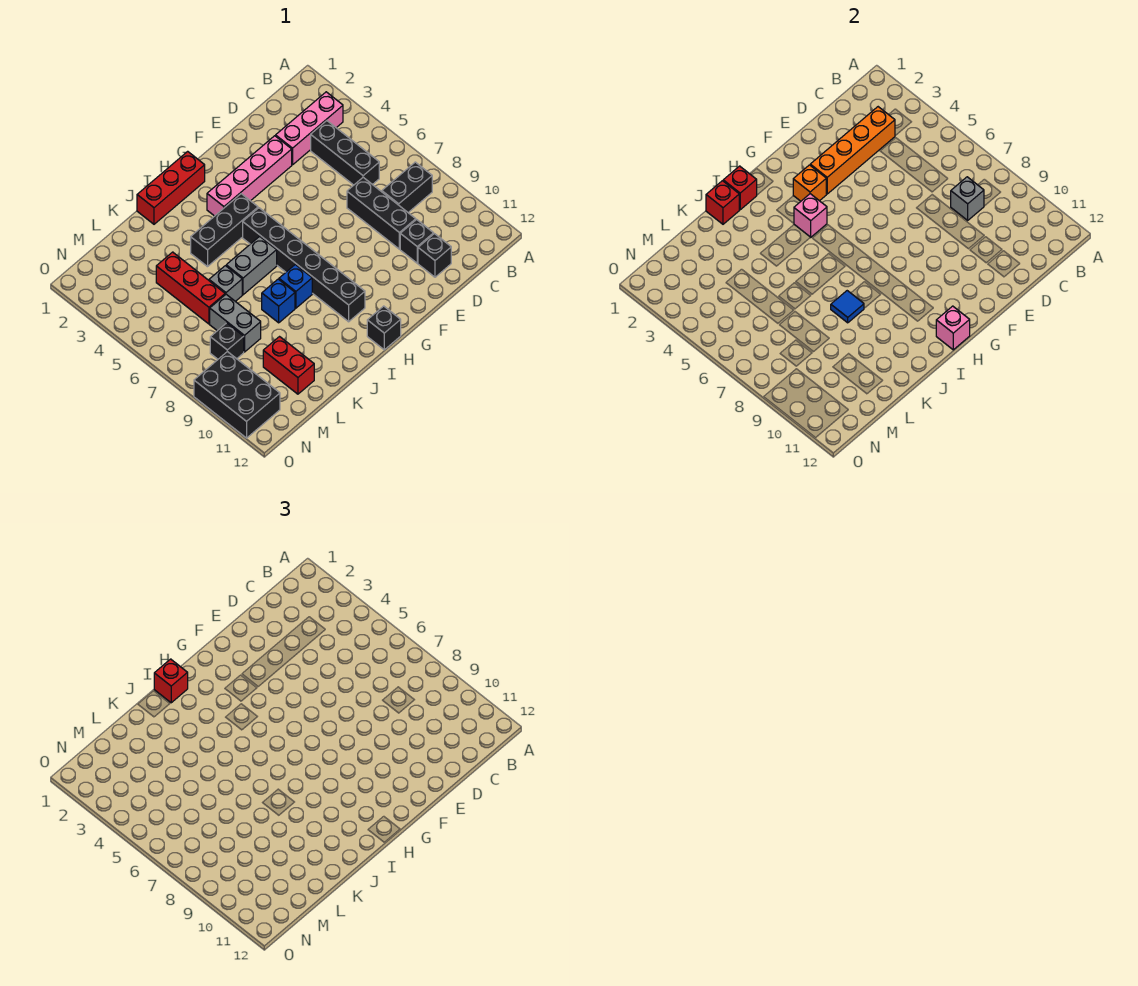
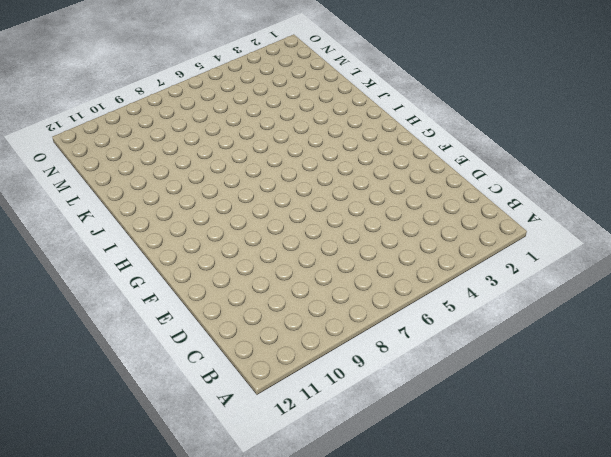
none -> pink 1x3 brick [276,92,343,165]
none -> black 1x2 brick [382,162,432,212]
none -> black 1x3 brick [311,121,379,185]

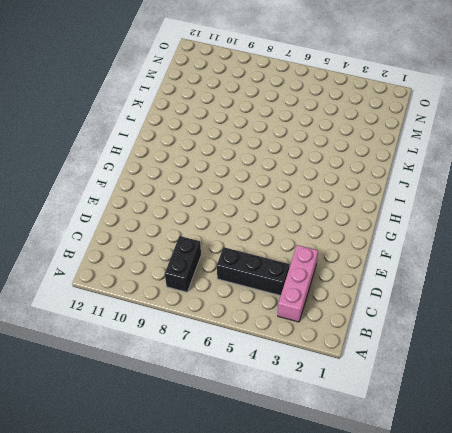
none -> black 1x3 brick [347,177,416,249]
none -> black 1x1 brick [400,220,434,263]
none -> black 1x1 brick [418,234,451,277]

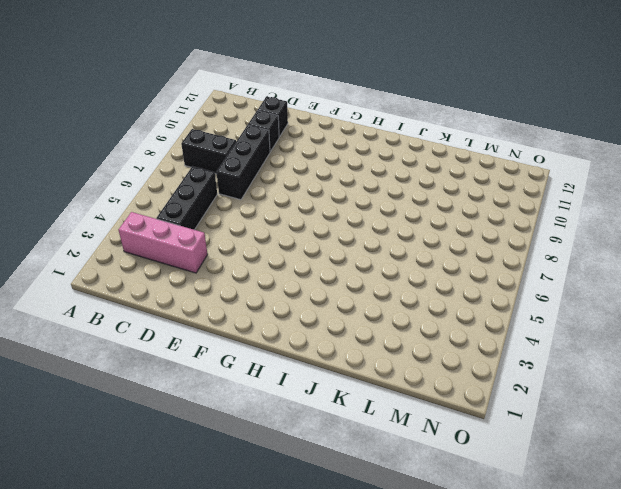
none -> pink 1x4 brick [207,136,292,216]
none -> red 1x3 brick [137,151,205,224]
none -> black 1x3 brick [191,194,258,267]

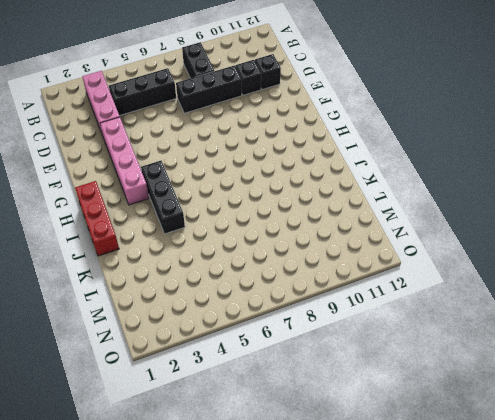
none -> black 1x6 brick [243,208,365,322]
none -> black 1x1 brick [367,306,401,350]
none -> grey 1x2 brick [226,236,277,295]

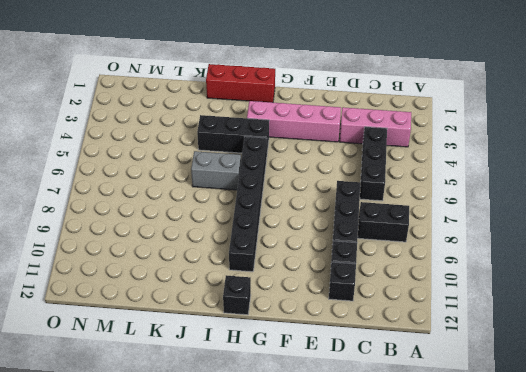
none -> blue 1x1 brick [279,265,312,308]
none -> blue 1x1 brick [262,279,295,323]
none -> grey 1x1 brick [209,266,242,301]

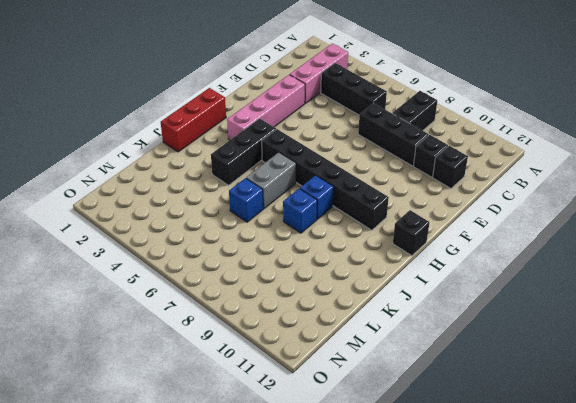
blue 1x1 brick [229,178,263,222] -> grey 1x1 brick [209,266,242,301]
none -> red 1x3 brick [156,252,225,324]
none -> grey 1x2 brick [210,294,261,352]
none -> red 1x2 brick [263,337,314,394]

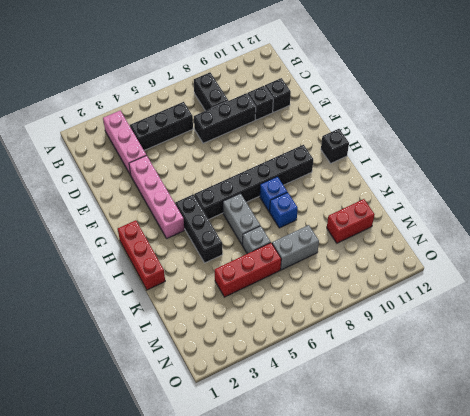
none -> black 1x1 brick [210,323,244,359]
none -> black 2x3 brick [194,352,280,438]
none -> orange 1x4 brick [810,107,895,194]

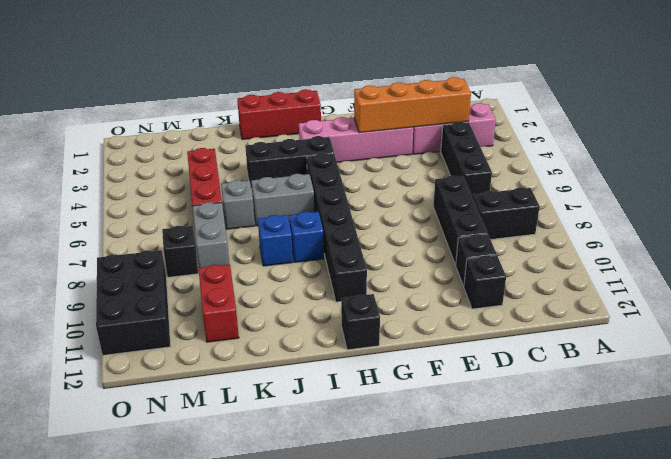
none -> grey 1x1 brick [951,177,984,220]
none -> orange 1x1 brick [793,165,826,201]
none -> pink 1x1 brick [794,194,827,237]

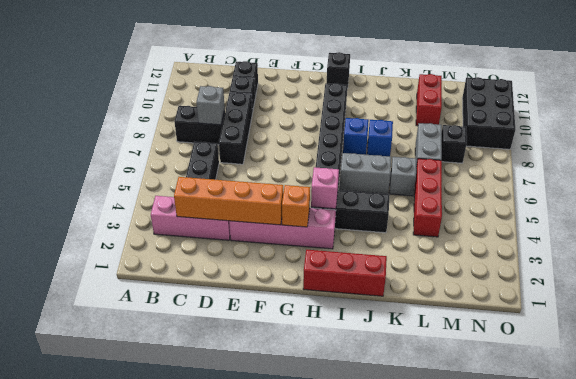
none -> pink 1x1 brick [936,306,970,350]
none -> red 1x1 brick [723,166,757,210]
none -> red 1x1 brick [706,181,739,224]

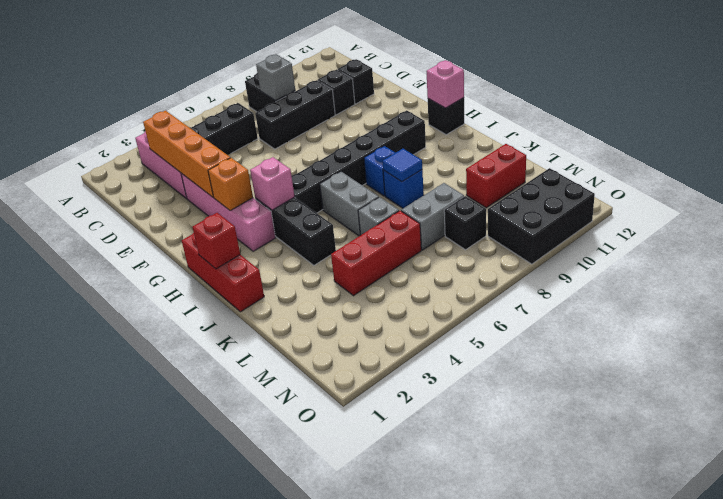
none -> red 1x1 brick [706,181,739,224]
none -> red 1x1 brick [154,659,188,703]

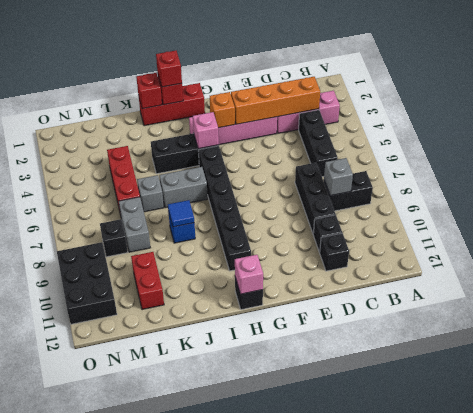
none -> blue 1x1 brick [279,265,312,308]

